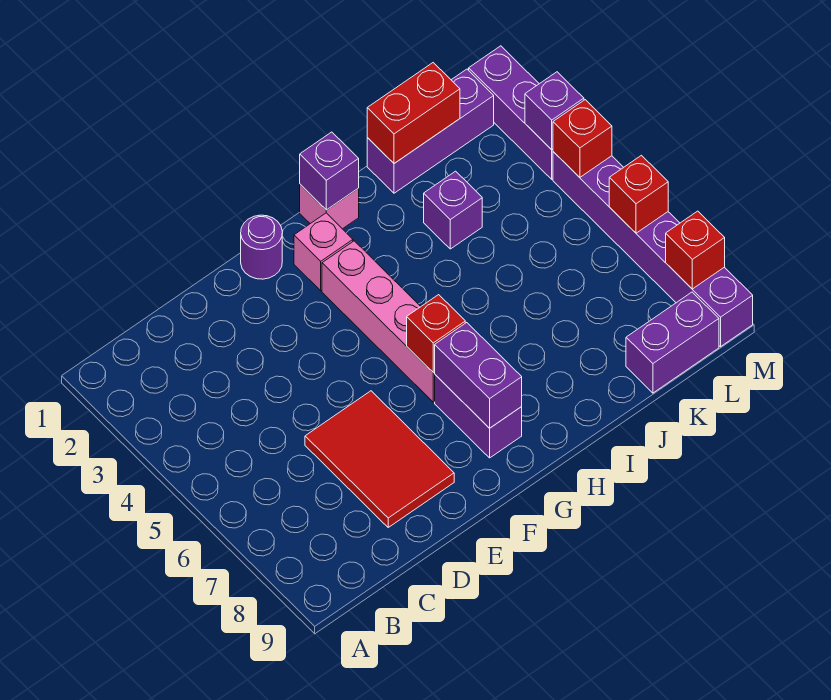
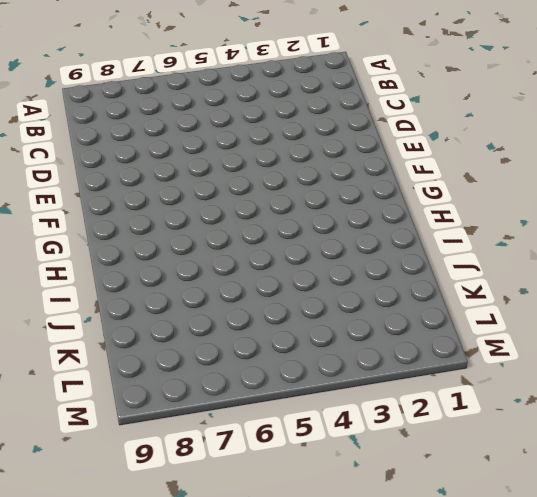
none -> red 2x3 tile [305,391,454,527]
none -> purple 1x1 round brick [241,215,282,279]
none -> pink 1x1 brick [294,213,353,291]

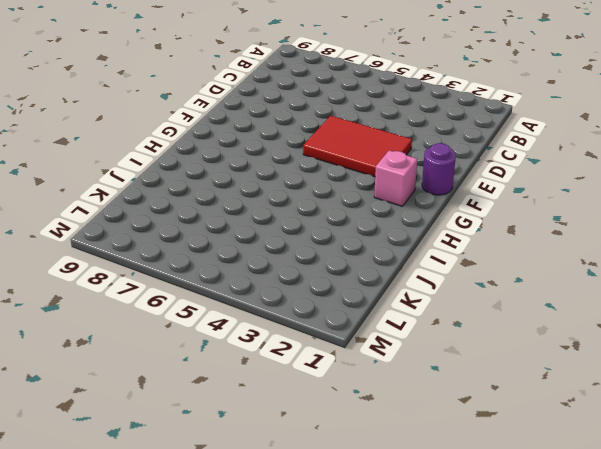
red 2x3 tile [303,116,412,177] -> red 2x3 tile moved to [305,391,454,527]
none -> pink 1x4 brick [322,241,435,402]
none -> purple 1x2 brick [435,375,522,458]
none -> pink 1x1 brick [300,184,359,229]

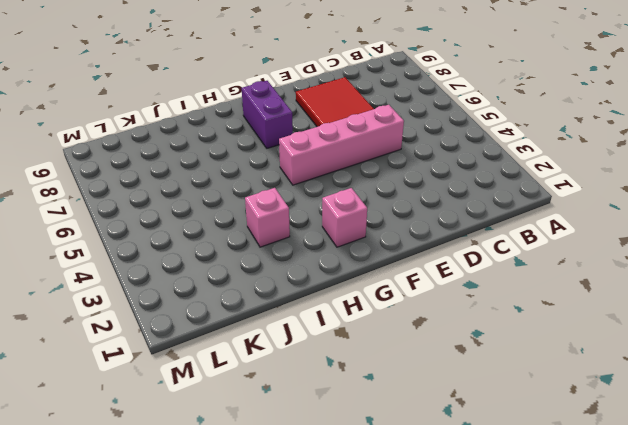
pink 1x4 brick [279,105,404,185] -> pink 1x4 brick turned to [322,241,435,402]
pink 1x1 brick [245,188,290,247] -> pink 1x1 brick moved to [300,184,359,229]
none -> purple 1x1 round brick [241,215,282,279]
none -> purple 1x3 brick [367,69,494,193]
none -> purple 1x1 brick [424,171,482,249]

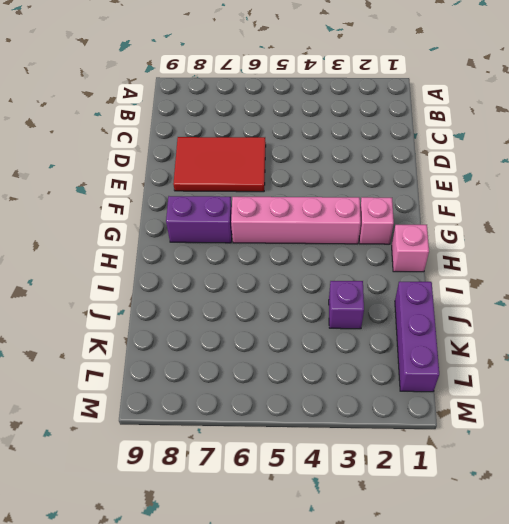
none -> purple 1x1 round brick [241,215,282,279]
none -> purple 1x2 brick [626,292,719,393]
none -> purple 1x3 brick [469,46,553,179]

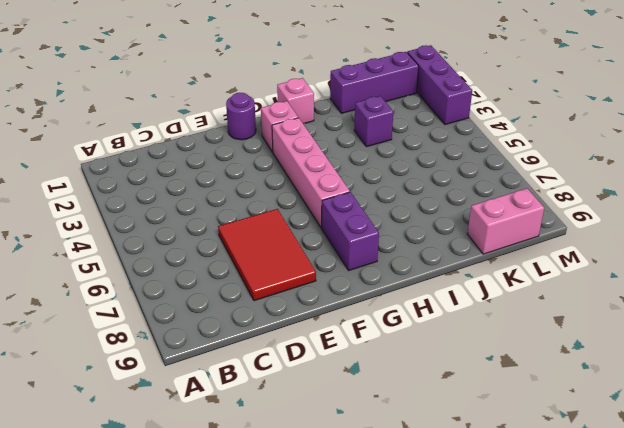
pink 1x2 brick [467,188,544,254] -> purple 1x2 brick [626,292,719,393]
none -> purple 1x6 brick [553,152,753,347]
none -> red 1x1 brick [407,295,465,373]
none -> purple 1x2 brick [435,323,522,428]

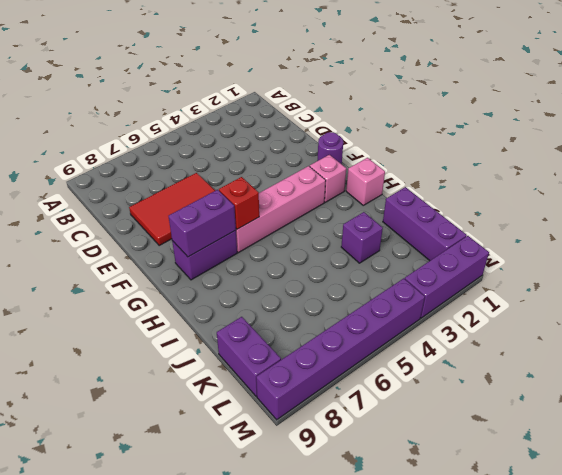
none -> purple 1x1 brick [300,132,359,210]
none -> red 1x2 brick [367,63,460,163]
none -> purple 1x1 brick [525,72,584,150]

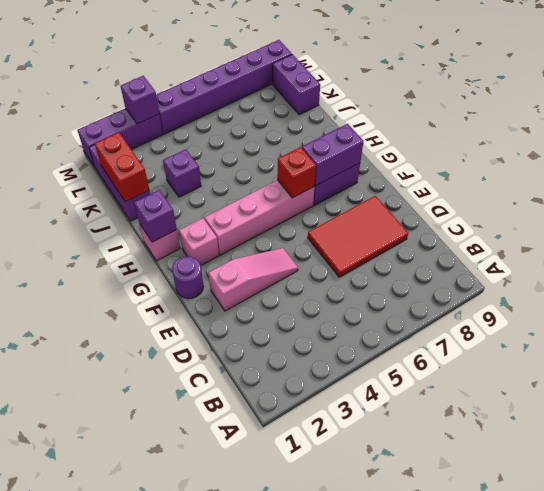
pink 1x3 slope [208,248,298,311] -> none
none -> red 1x1 brick [553,100,612,177]
none -> red 1x1 brick [609,155,668,233]
none -> red 1x1 brick [666,211,725,289]

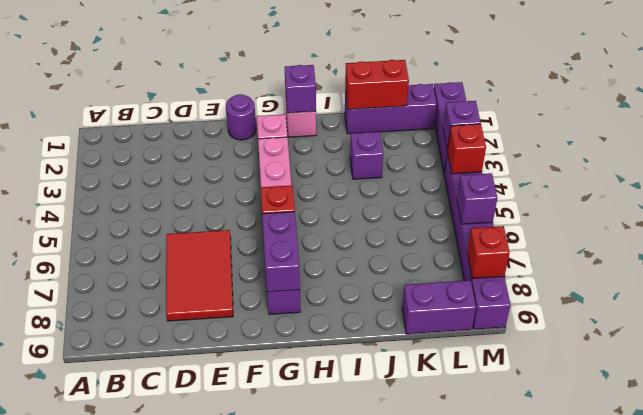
purple 1x1 brick [457,173,497,224] -> red 1x1 brick [609,155,668,233]

